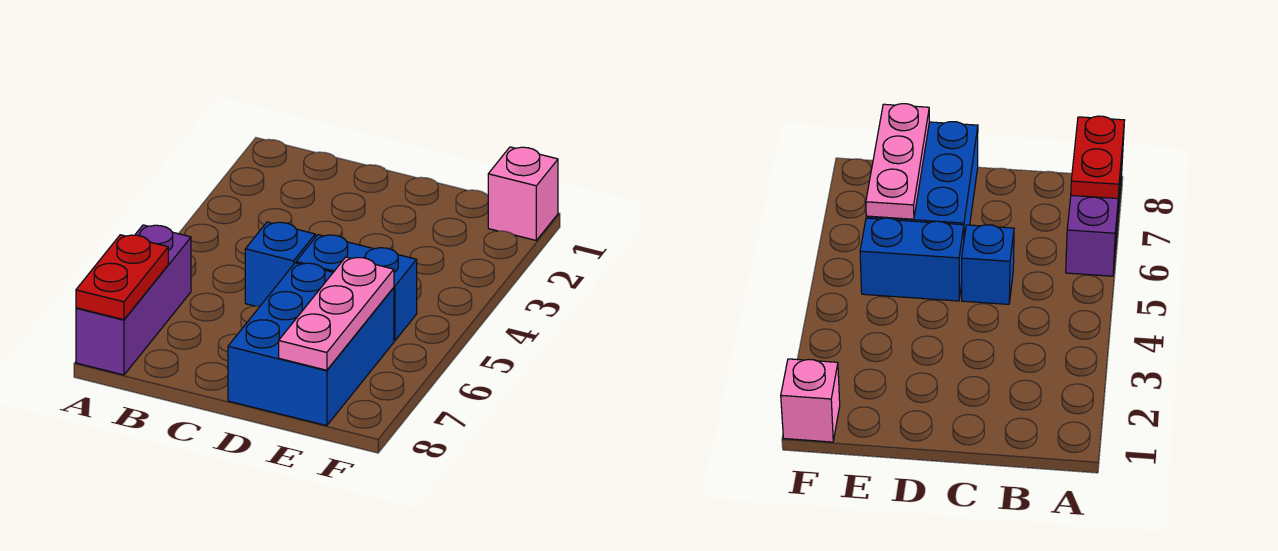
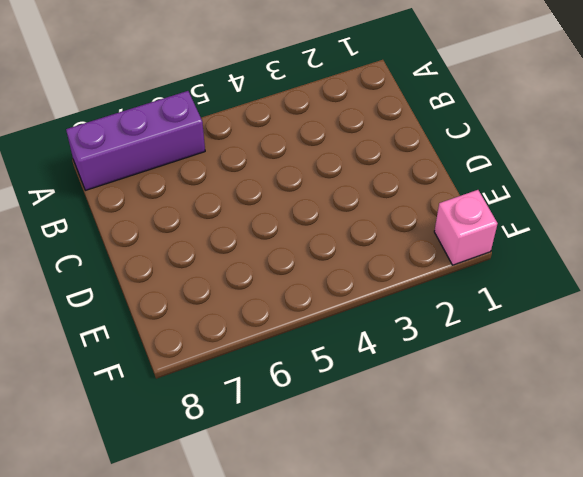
none -> blue 1x1 brick [245,222,315,306]
none -> blue 1x2 brick [296,235,417,341]

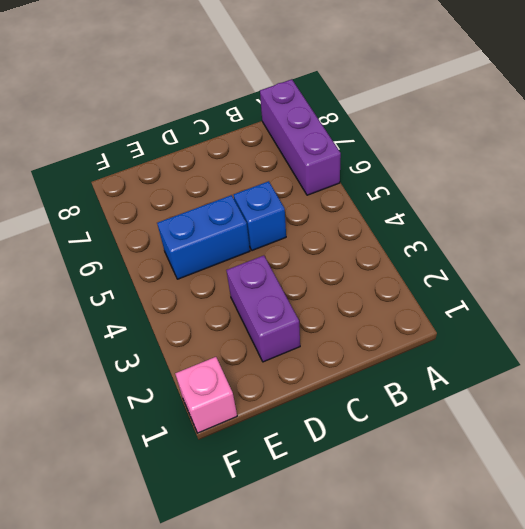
purple 1x2 brick [226,256,300,362] -> none
none -> blue 2x3 brick [228,263,394,426]
none -> red 1x2 plate [76,235,168,320]

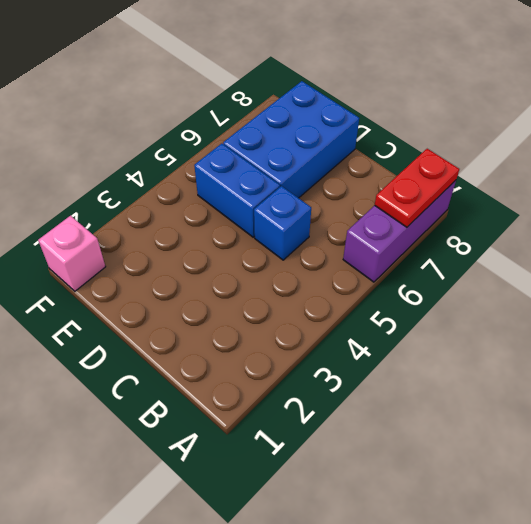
none -> pink 1x3 plate [279,257,394,370]

